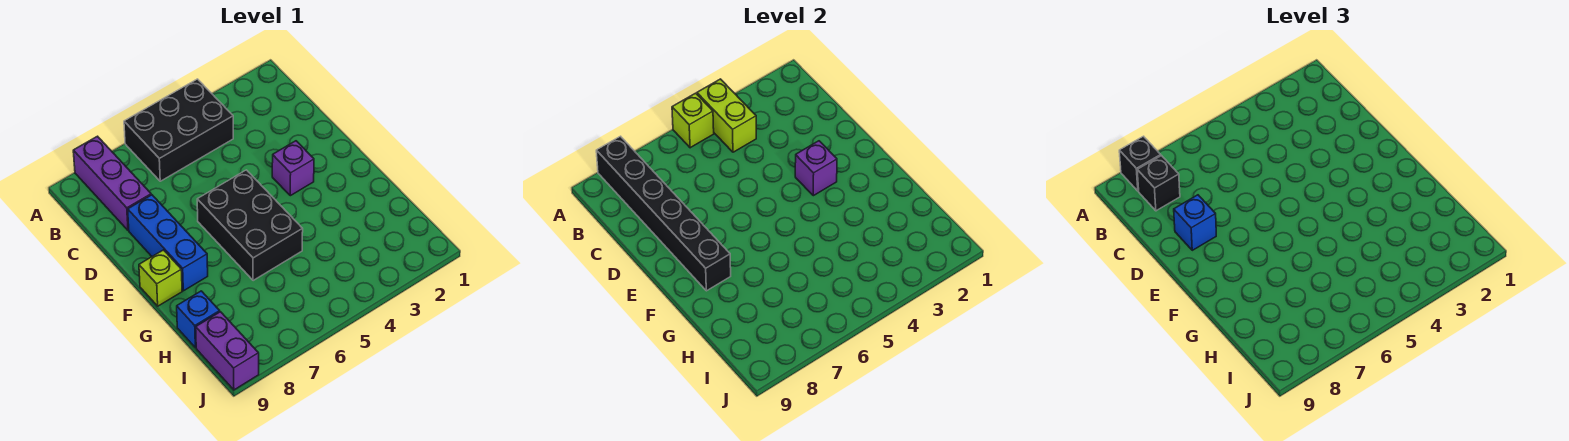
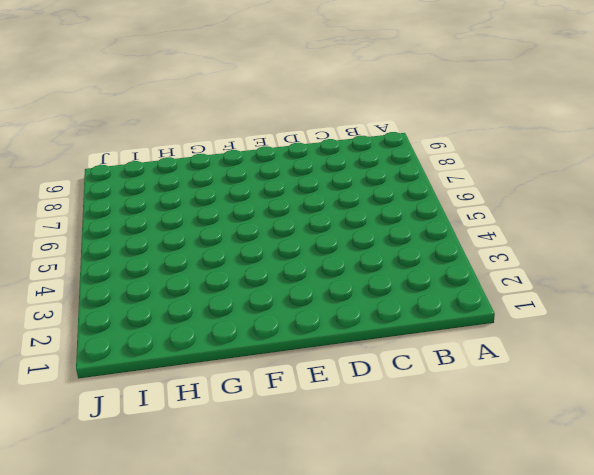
none -> black 2x3 brick [124,79,233,181]
none -> purple 1x3 brick [73,136,151,230]
none -> blue 1x3 brick [128,195,208,291]

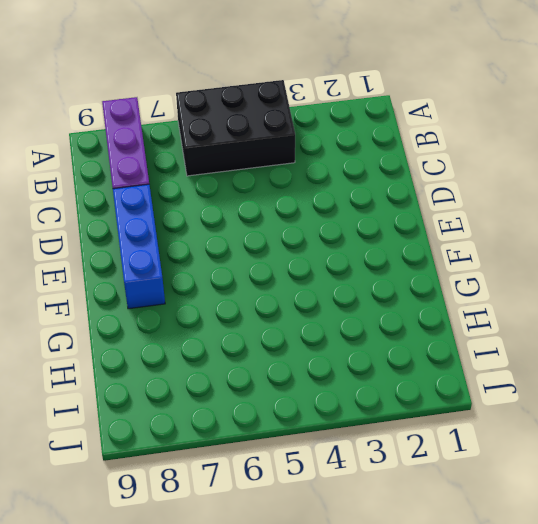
none -> purple 1x1 brick [272,141,314,196]
none -> black 2x3 brick [197,170,303,281]
none -> lime 1x1 brick [139,250,182,306]

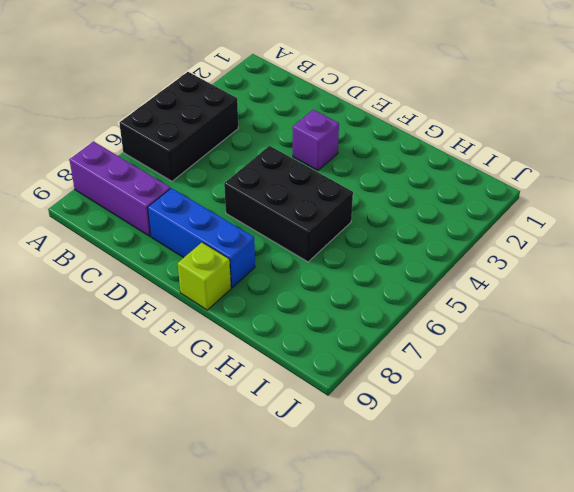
none -> blue 1x1 brick [177,291,220,348]
none -> purple 1x2 brick [196,312,259,390]
none -> lime 1x2 brick [697,79,756,152]

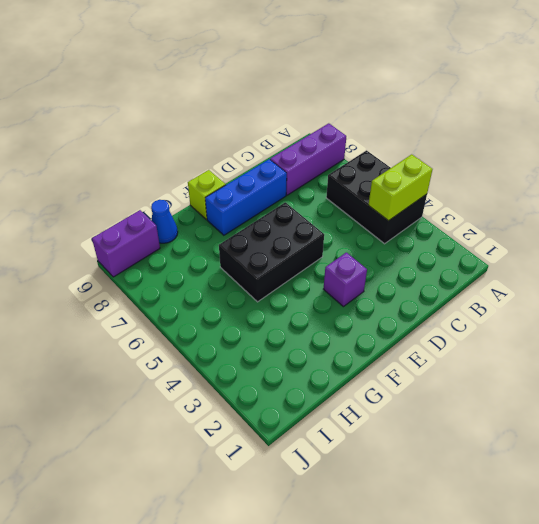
blue 1x1 cone [151,200,178,243] -> blue 1x1 brick [177,291,220,348]
none -> lime 1x1 brick [672,93,714,148]
none -> black 1x6 brick [596,136,731,291]
none -> purple 1x1 brick [795,141,837,196]

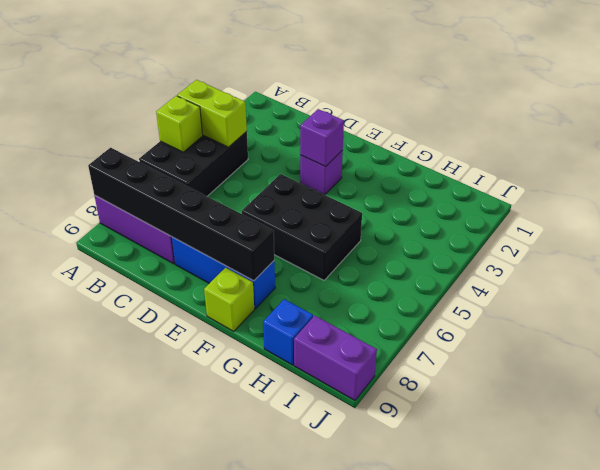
none -> black 1x1 brick [1119,136,1161,191]
none -> black 1x1 brick [1137,156,1180,211]
none -> blue 1x1 brick [1174,195,1216,250]

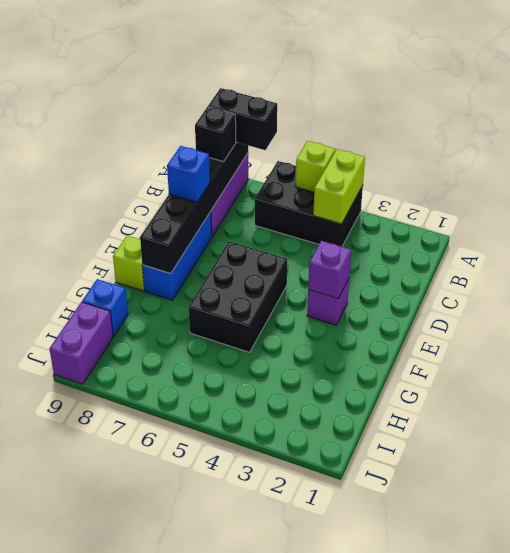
black 1x2 brick [208,88,277,150] -> black 1x1 brick [1119,136,1161,191]

